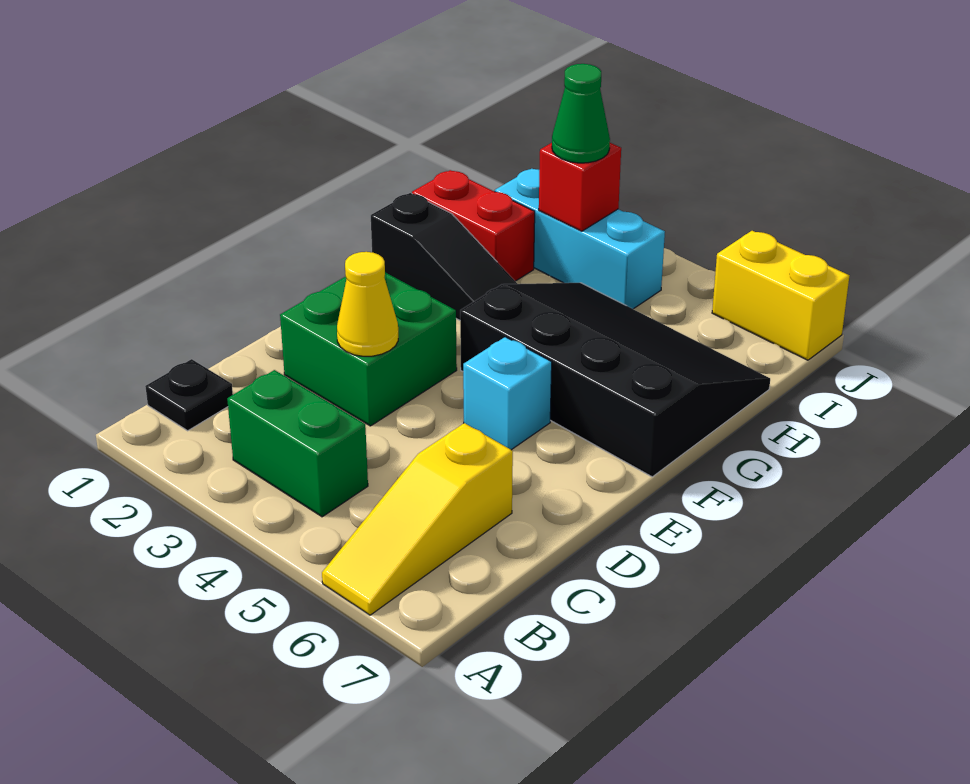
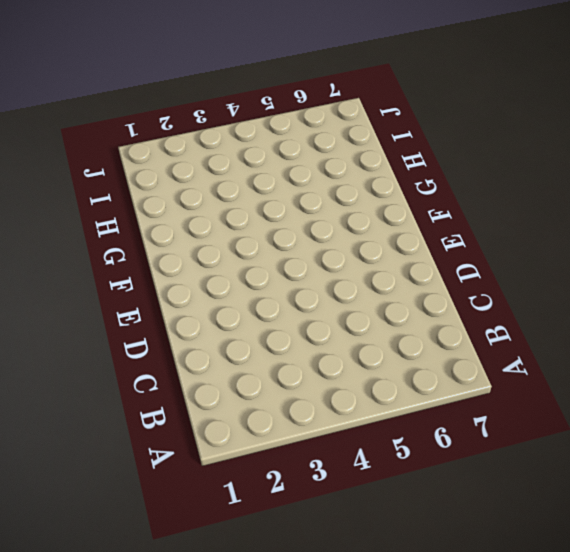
none -> yellow 1x3 slope [322,423,513,615]
none -> black 1x1 plate [145,359,233,431]
none -> green 1x2 brick [227,370,368,517]

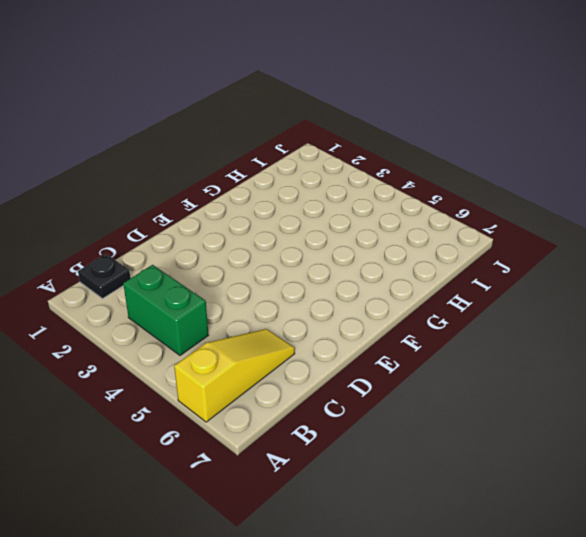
yellow 1x3 slope [174,329,295,422] -> yellow 1x3 slope turned to [322,423,513,615]
none -> green 2x2 brick [280,272,457,426]
none -> cyan 1x1 brick [463,337,552,450]
none -> black 3x4 slope [460,283,770,477]

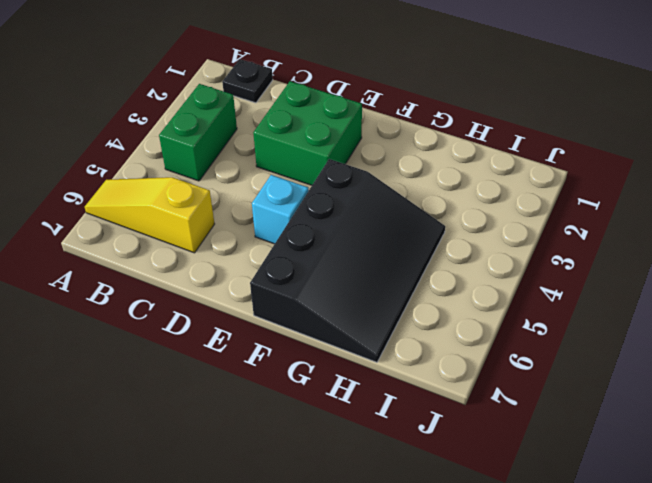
none -> black 1x3 slope [371,193,517,320]
none -> red 1x2 brick [412,170,535,281]
none -> cyan 1x3 brick [495,169,665,309]

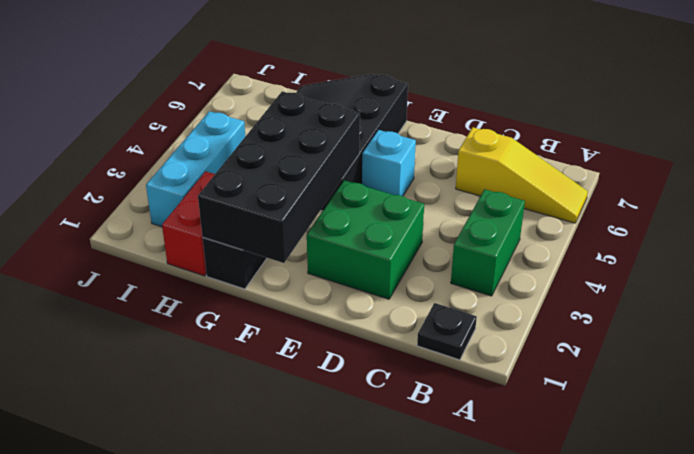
black 2x4 brick [198,91,360,263] -> none
none -> yellow 1x2 brick [712,231,849,360]
none -> yellow 1x1 cone [337,252,398,356]
none -> red 1x1 brick [539,143,621,231]

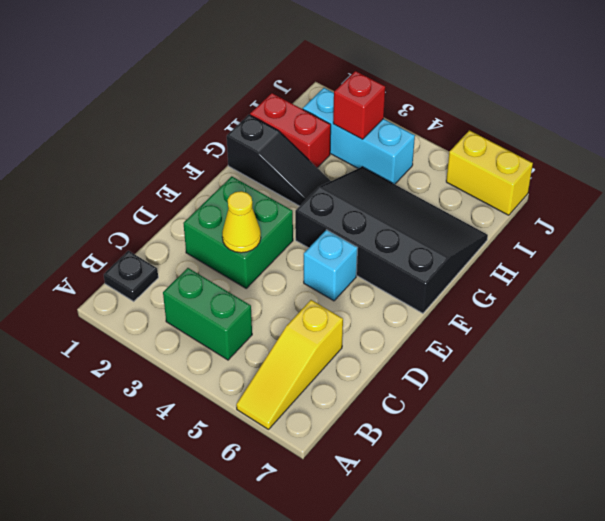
none -> green 1x1 cone [552,64,610,163]

